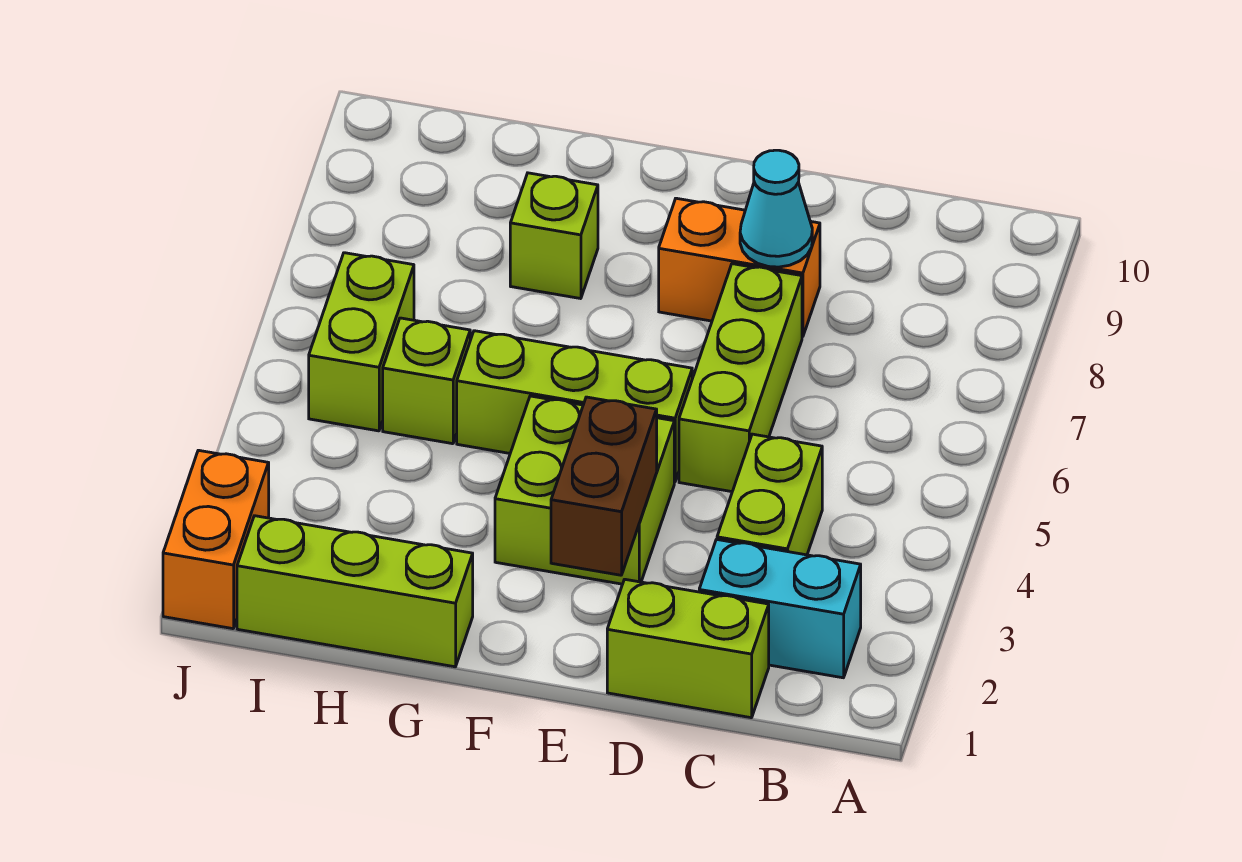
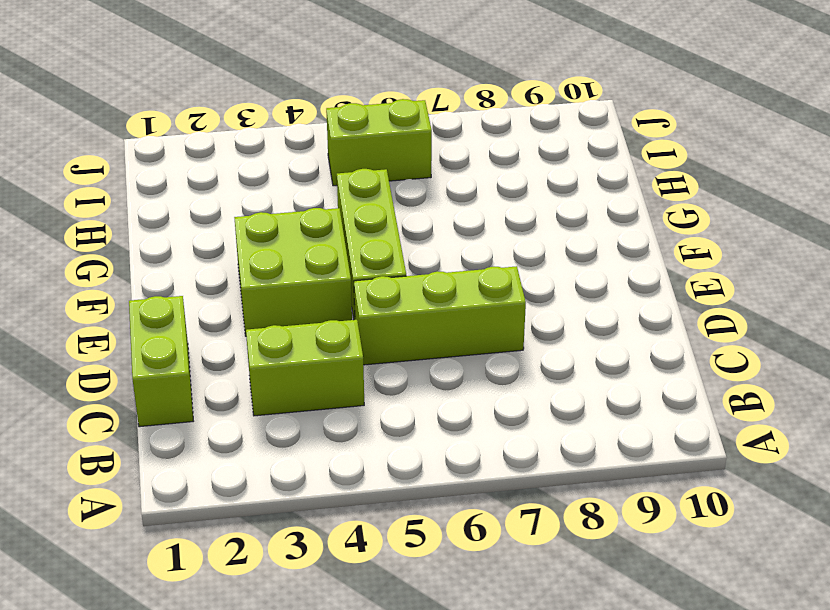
none -> cyan 1x2 brick [699,539,861,678]
none -> orange 1x2 brick [659,198,820,337]
none -> lime 1x3 brick [237,516,473,667]

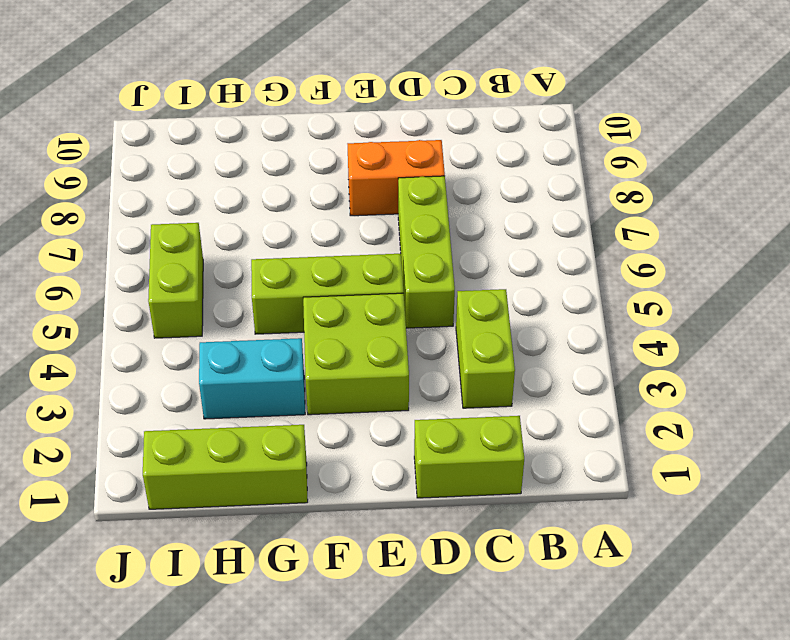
cyan 1x2 brick [199,338,305,419] -> cyan 1x2 brick moved to [699,539,861,678]
none -> lime 1x1 brick [510,173,598,299]
none -> lime 1x1 brick [383,318,470,444]
none -> orange 1x2 brick [163,450,269,629]

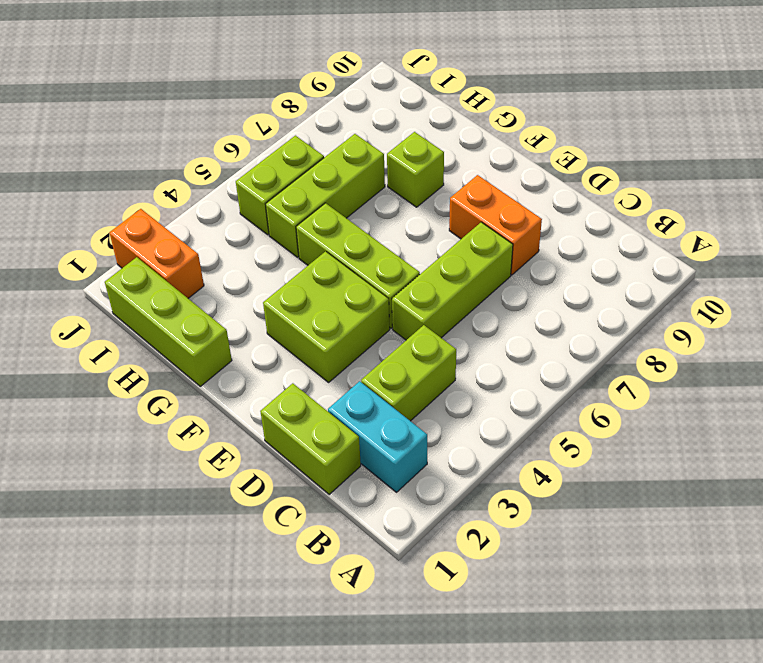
lime 1x3 brick [266,134,385,257] -> lime 1x1 brick [383,318,470,444]
orange 1x2 brick [110,209,204,298] -> orange 1x2 brick turned to [163,450,269,629]
none -> cyan 1x1 cone [740,150,812,267]
none -> brown 1x2 brick [551,397,657,575]

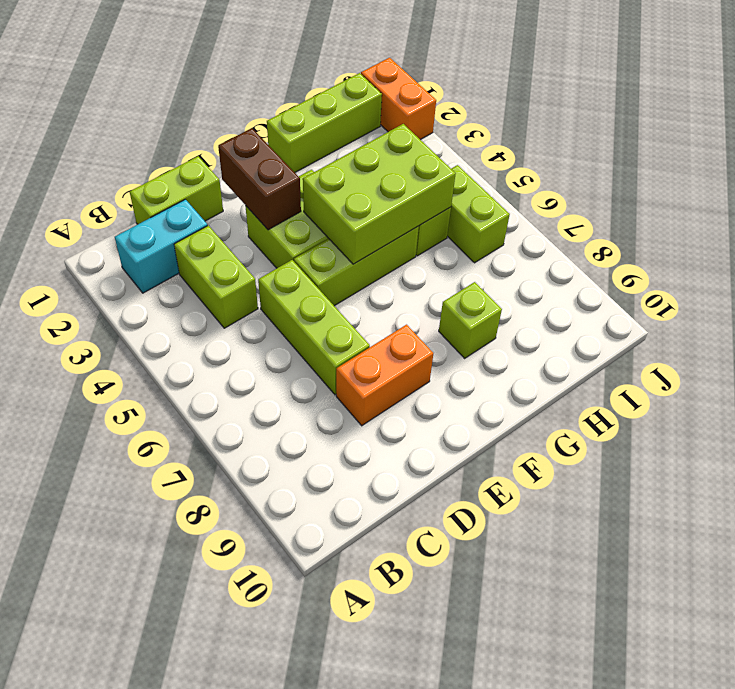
lime 2x3 brick [303,124,456,264] -> none
none -> cyan 1x1 cone [740,150,812,267]

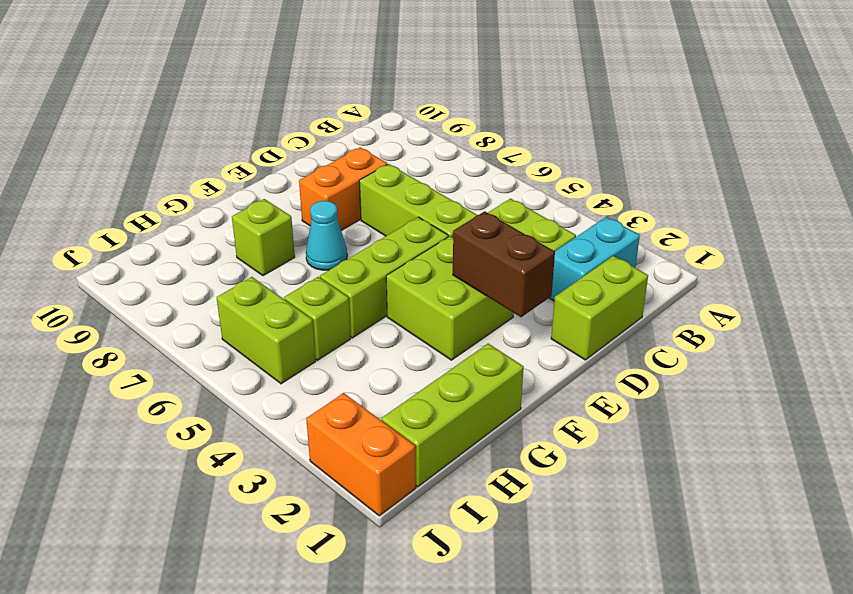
cyan 1x1 cone [306,201,347,270] -> cyan 1x1 cone moved to [740,150,812,267]

